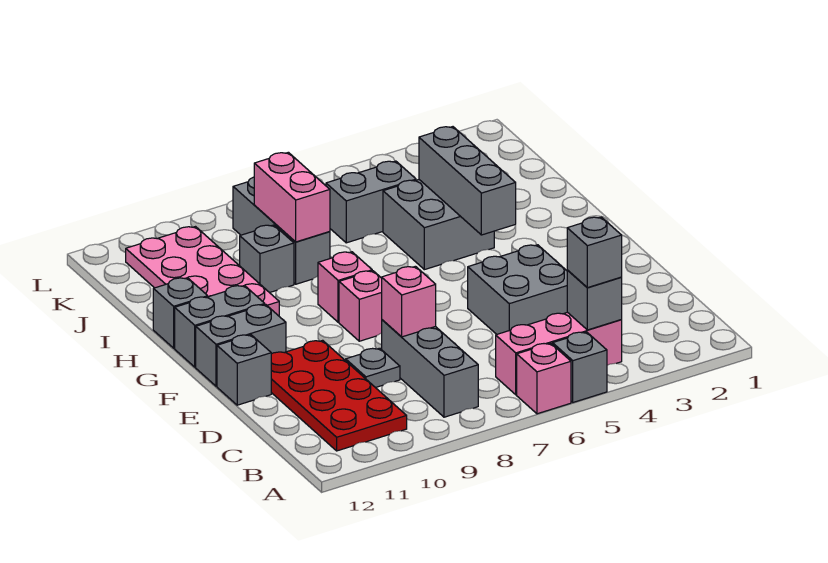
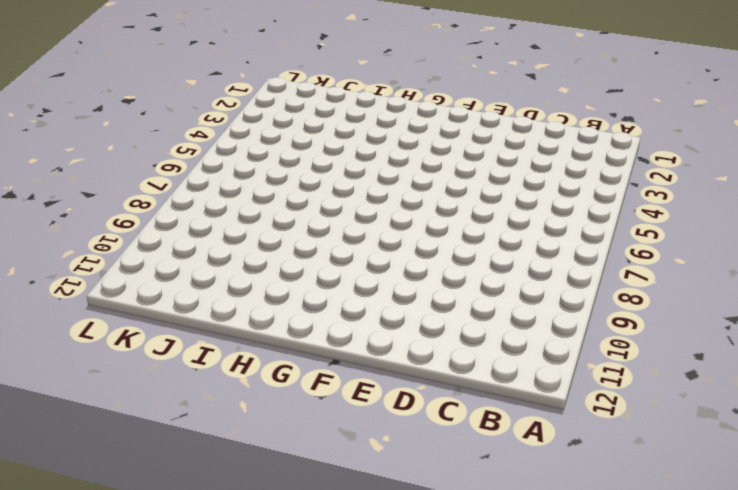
none -> grey 1x1 brick [553,332,607,402]
none -> pink 1x1 brick [517,343,571,414]
none -> pink 1x3 brick [496,312,622,395]

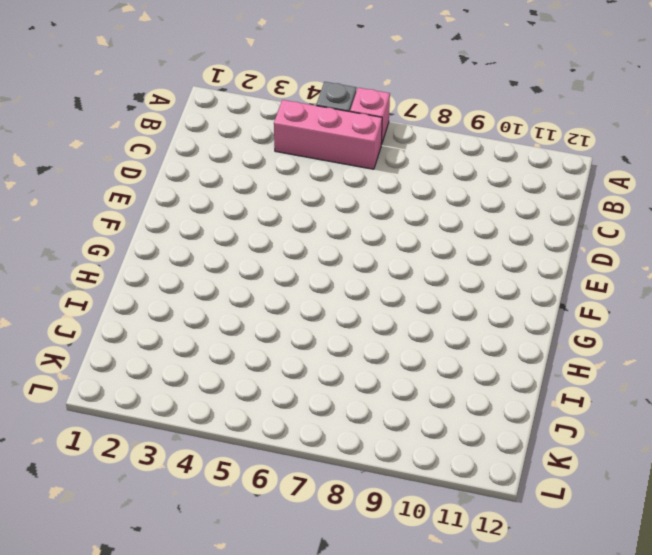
none -> grey 1x3 brick [382,320,478,417]
none -> red 2x4 plate [271,340,407,451]
none -> grey 2x2 brick [468,245,567,334]

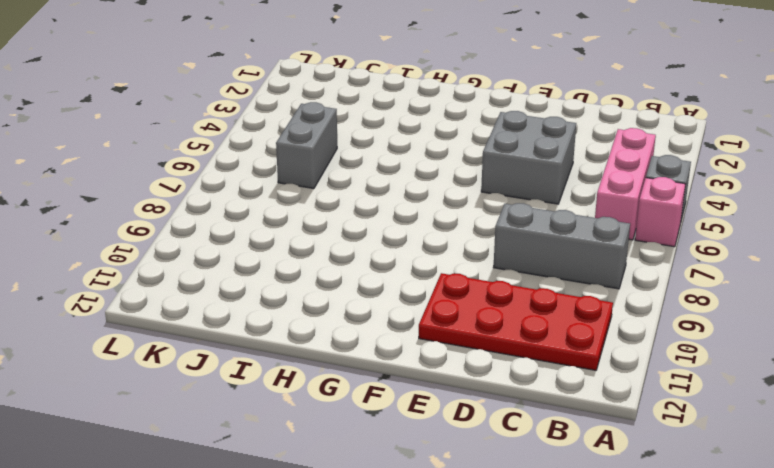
none -> grey 1x1 plate [346,348,400,388]
none -> grey 1x1 brick [217,335,271,405]
none -> pink 1x1 brick [339,271,382,341]

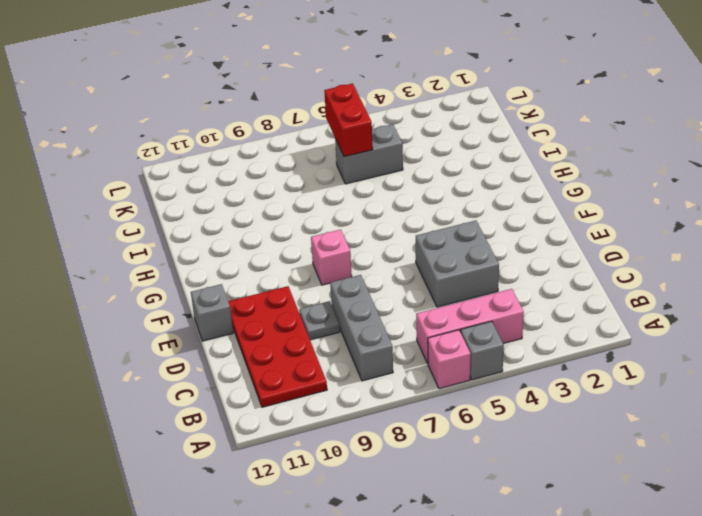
red 1x2 brick [324,83,373,157] -> none
none -> grey 1x2 brick [196,304,286,386]
none -> pink 1x1 brick [318,252,372,322]
none -> grey 1x2 brick [175,285,265,367]

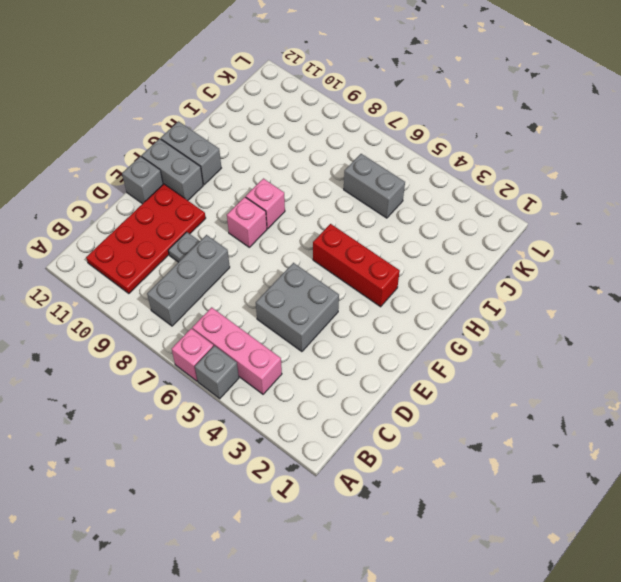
red 1x3 brick [313,224,400,307] -> none
none -> grey 2x2 brick [383,180,494,270]
none -> pink 2x4 plate [126,227,279,315]
none -> grey 1x1 brick [153,278,208,348]

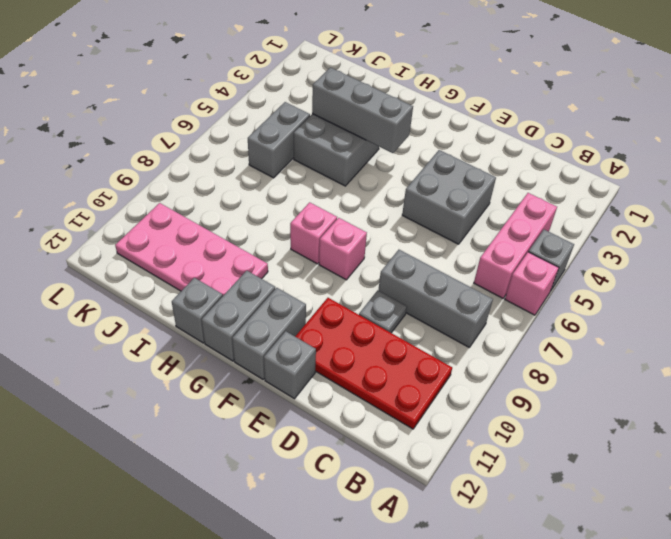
none -> grey 1x3 brick [233,177,330,284]
none -> grey 1x1 brick [240,225,294,293]
none -> grey 1x1 brick [567,270,622,330]

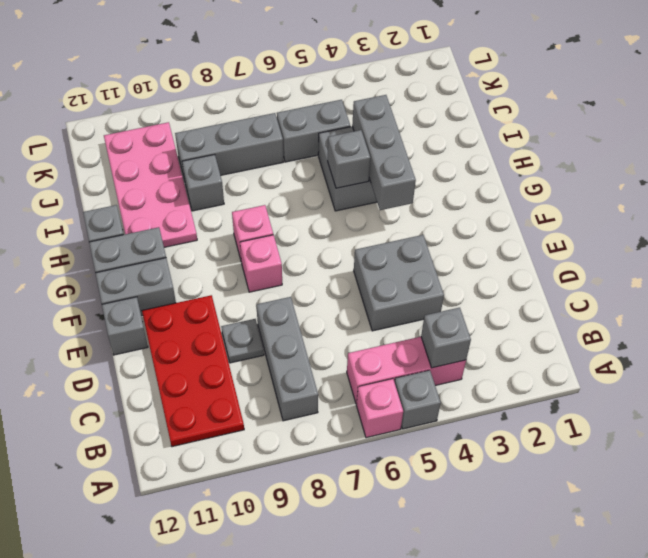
grey 1x1 brick [328,130,370,188] -> grey 1x1 brick moved to [567,217,622,288]
grey 1x3 brick [175,113,283,181] -> grey 1x3 brick turned to [233,177,330,284]
none -> pink 1x1 brick [382,266,436,337]
none -> pink 1x2 brick [254,152,330,242]

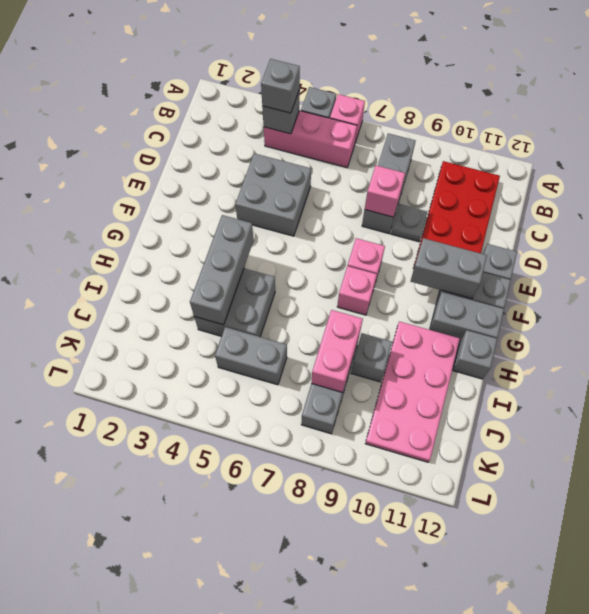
grey 1x2 brick [411,238,487,298] -> none

